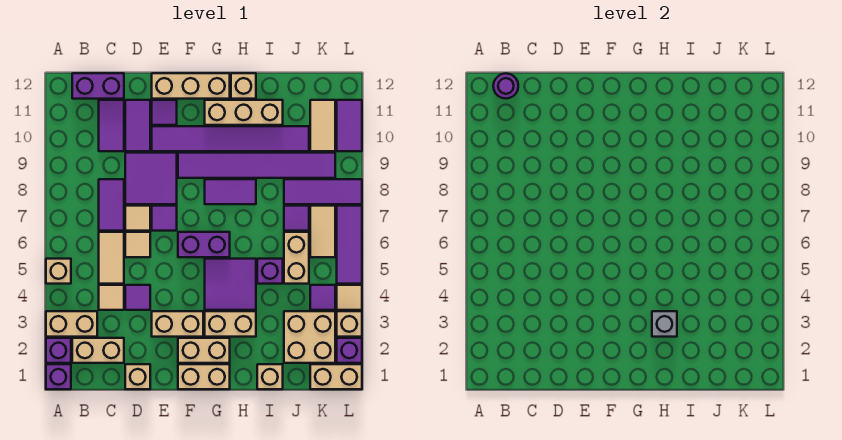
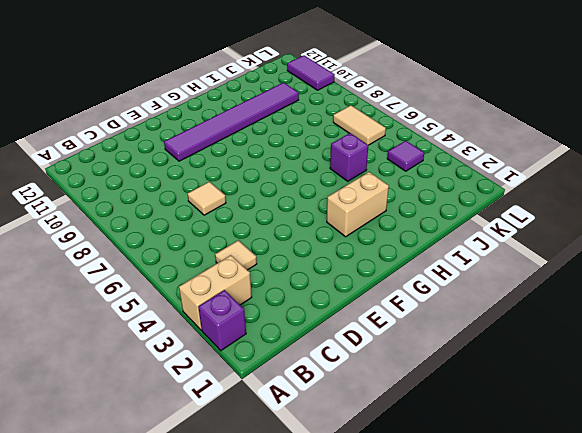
none -> purple 1x1 brick [46,364,71,389]
none -> tan 1x1 brick [46,259,71,284]
none -> tan 1x2 brick [72,338,124,363]
none -> purple 1x2 brick [72,73,124,99]

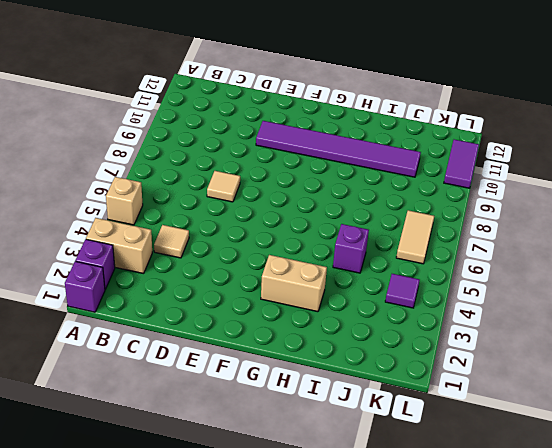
none -> tan 1x2 brick [72,338,124,363]
none -> purple 1x2 brick [72,73,124,99]
none -> tan 1x2 tile [99,232,124,284]
none -> purple 1x2 tile [99,179,124,231]

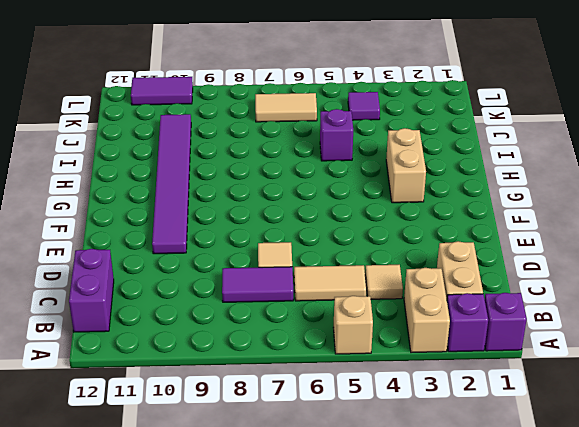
none -> purple 1x2 tile [99,100,124,151]
none -> tan 1x1 brick [125,364,150,389]
none -> purple 1x1 tile [125,285,150,310]
none -> tan 1x1 tile [125,232,150,257]

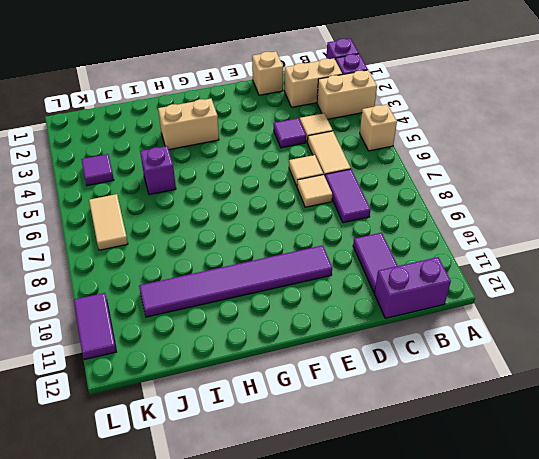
none -> purple 2x2 tile [125,153,177,204]
none -> purple 1x2 tile [125,100,150,151]
none -> tan 1x2 brick [152,311,203,337]
none -> purple 1x1 tile [152,206,177,231]

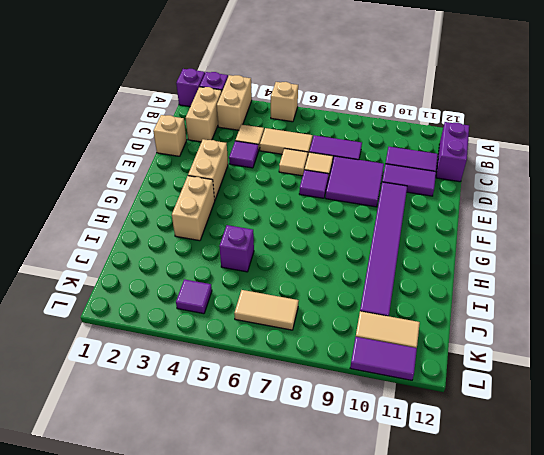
none -> purple 1x1 tile [152,100,177,125]
none -> tan 1x3 brick [152,73,230,99]
none -> tan 1x2 brick [178,364,230,389]
none -> tan 1x2 brick [178,338,230,363]

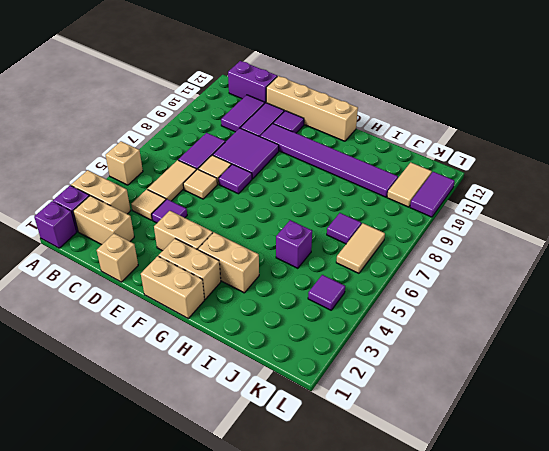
tan 1x4 brick [266,76,358,141] -> tan 1x3 brick [152,73,230,99]
none -> purple 1x2 brick [178,232,230,257]
none -> purple 1x6 tile [178,153,335,178]
none -> purple 2x2 tile [205,259,256,310]
none -> purple 1x2 tile [205,179,256,204]

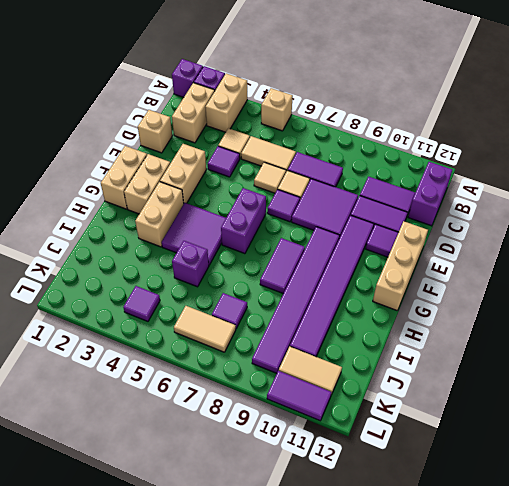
none -> tan 1x3 brick [205,100,283,125]
none -> tan 1x1 brick [231,73,256,99]
none -> tan 1x1 brick [257,364,283,389]
none -> tan 2x2 brick [284,311,335,363]

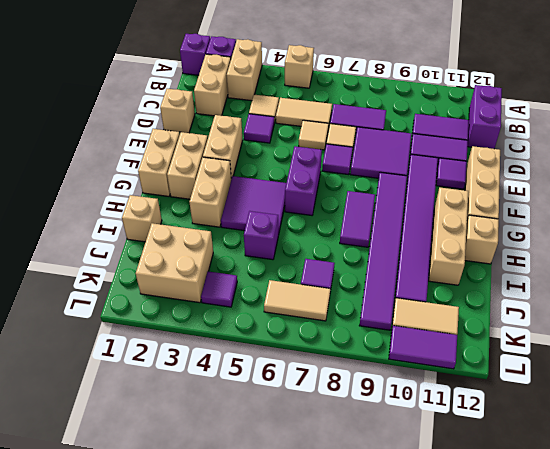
none -> tan 1x2 brick [284,232,309,284]
none -> purple 1x3 tile [284,179,362,204]
none -> tan 1x2 brick [310,364,362,389]
none -> purple 1x1 brick [337,338,362,363]

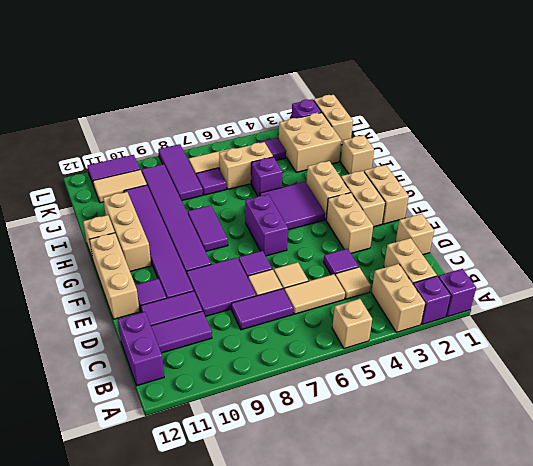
none -> tan 1x1 brick [337,311,362,337]
none -> tan 1x1 tile [337,285,362,310]
none -> purple 1x3 tile [337,206,362,284]
none -> purple 1x1 round brick [493,73,518,99]

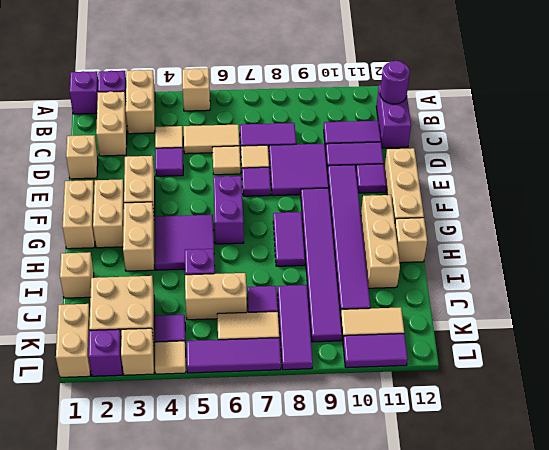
none -> grey 1x1 brick [652,311,677,337]

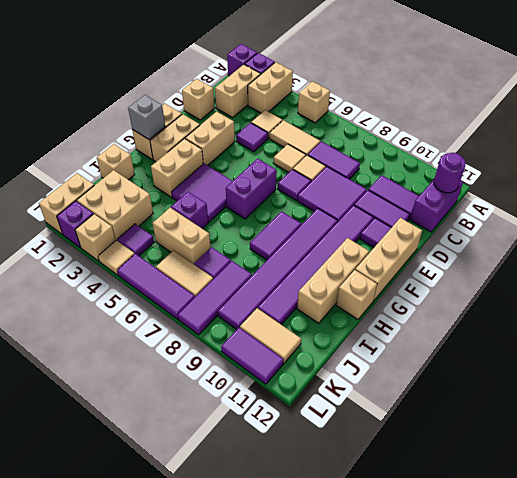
grey 1x1 brick [128,95,165,139] -> grey 1x1 brick moved to [652,311,677,337]

